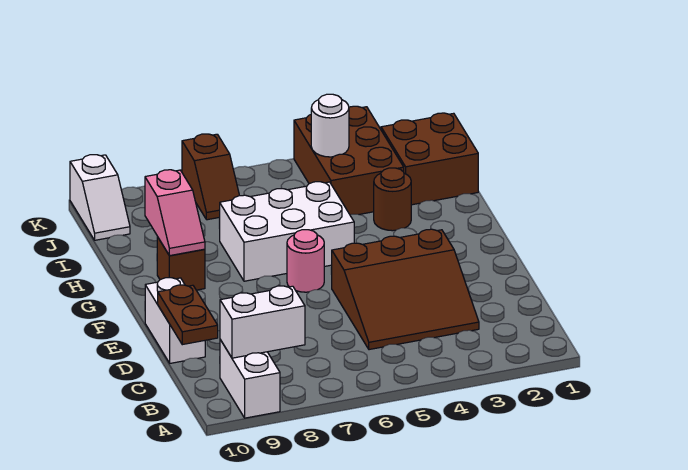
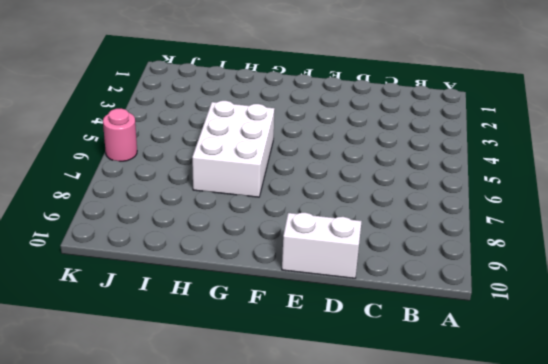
pink 1x1 round brick [103,109,137,161] -> pink 1x1 round brick moved to [287,230,324,292]
none -> white 1x2 brick [220,340,280,418]
none -> brown 3x3 slope [332,229,479,350]
none -> brown 1x1 brick [157,237,205,290]

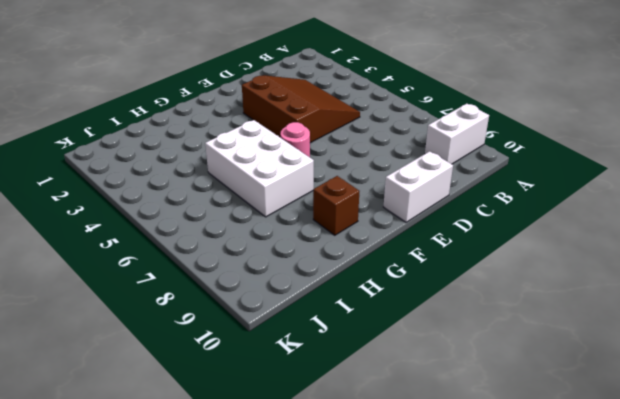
none -> brown 1x1 round brick [374,168,411,231]
none -> brown 2x2 brick [381,113,478,205]
none -> brown 2x3 brick [294,106,404,215]

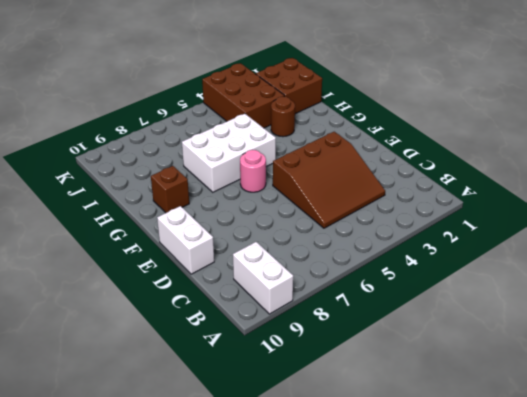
none -> brown 1x2 slope [182,134,239,220]
none -> white 1x2 slope [70,155,130,240]
none -> white 1x2 brick [220,286,305,358]

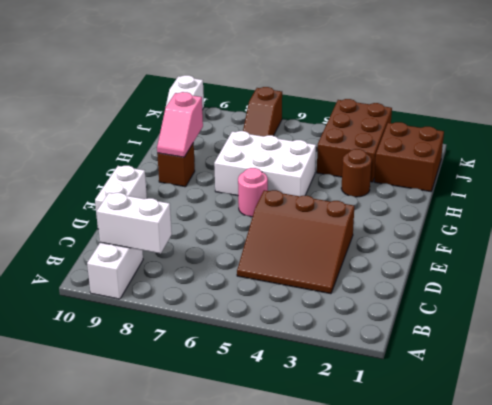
none -> brown 1x2 plate [158,285,218,345]
none -> white 1x1 round brick [311,94,349,157]

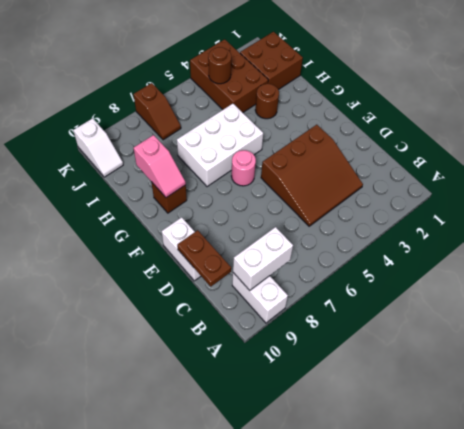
brown 1x1 round brick [208,47,231,84] -> white 1x1 round brick [311,94,349,157]

